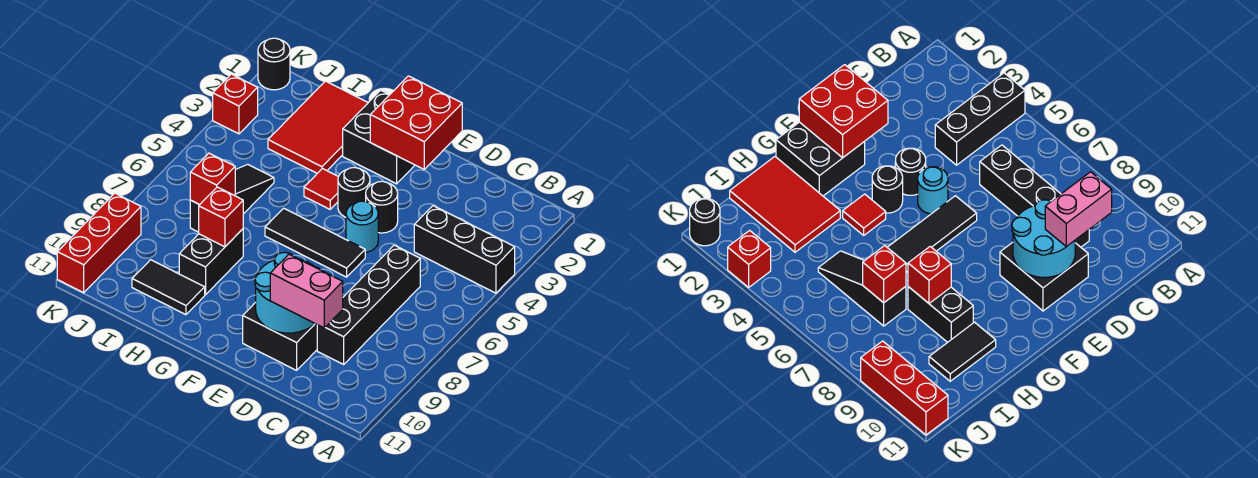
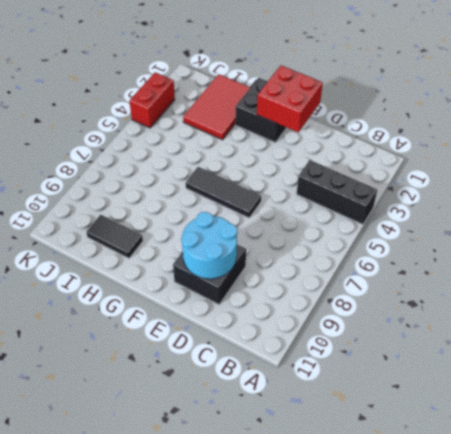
red 1x2 brick [130,72,175,128] -> red 1x1 brick [213,74,258,134]
none -> black 1x4 brick [317,245,420,364]
none -> black 1x1 round brick [366,181,398,233]
none -> cyan 1x1 round brick [346,201,378,253]

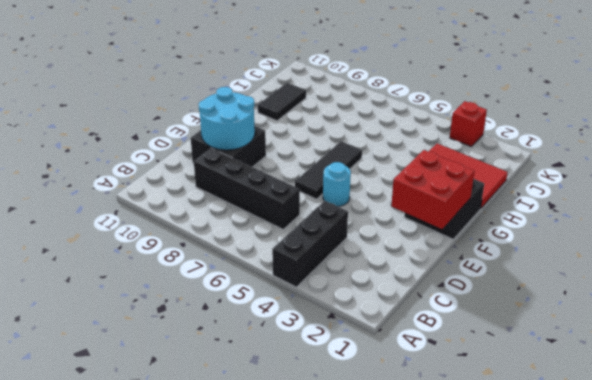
none -> black 1x1 round brick [366,181,398,233]
none -> black 1x1 round brick [338,167,370,217]
none -> red 1x1 tile [304,169,338,209]

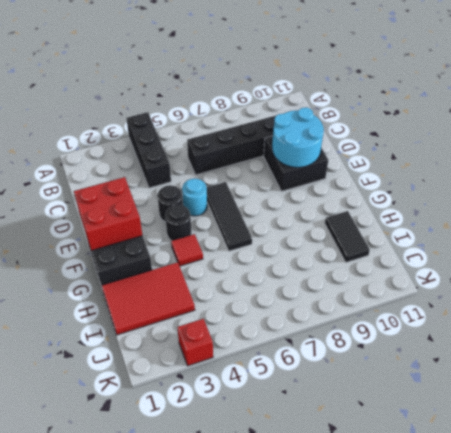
none -> black 1x2 brick [179,229,243,295]
none -> black 1x3 slope [190,164,274,232]
none -> black 1x1 round brick [258,38,290,90]

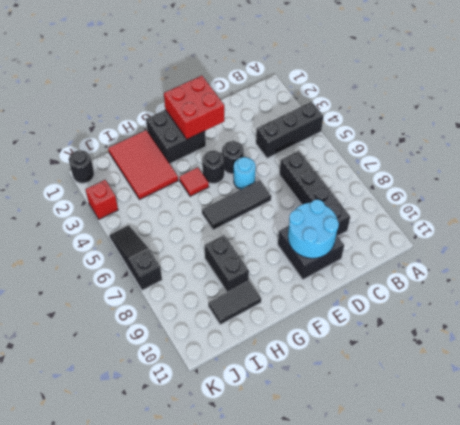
black 1x3 slope [109,225,162,290] -> black 1x3 slope moved to [190,164,274,232]
none -> red 1x3 brick [57,193,141,293]
none -> red 1x1 brick [199,187,243,247]
none -> red 1x1 brick [190,153,235,205]

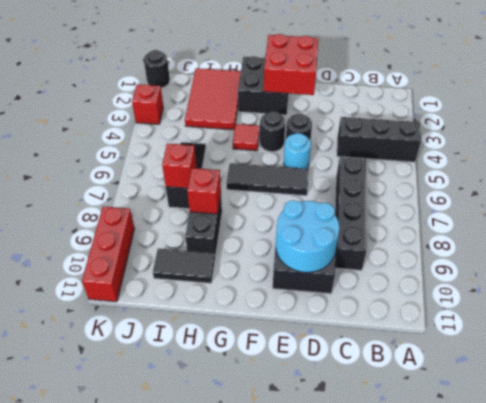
none -> pink 1x2 brick [270,254,343,328]

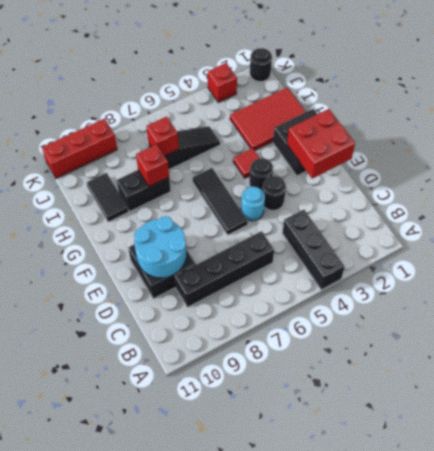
none -> pink 1x2 brick [270,254,343,328]

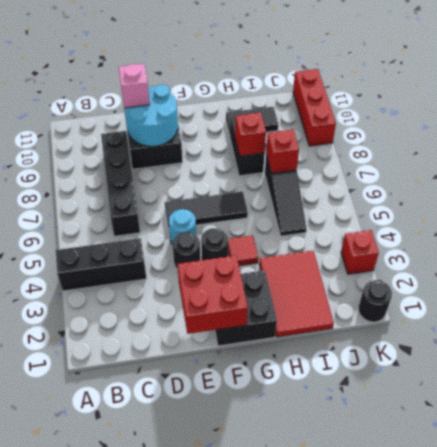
pink 1x1 brick [119,64,150,108] -> pink 1x2 brick [270,254,343,328]

